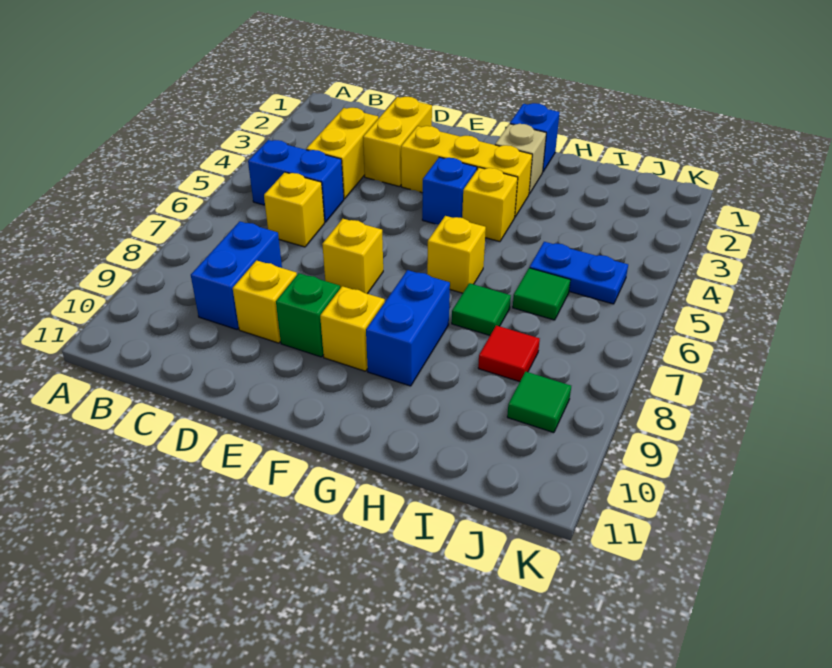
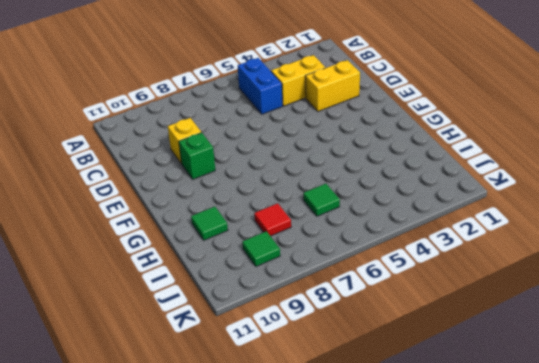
green 1x1 tile [191,207,228,240] -> green 1x1 tile moved to [452,283,511,335]
none -> yellow 1x1 brick [264,172,324,247]
none -> blue 1x2 brick [191,221,282,329]
none -> yellow 1x3 brick [401,126,532,217]

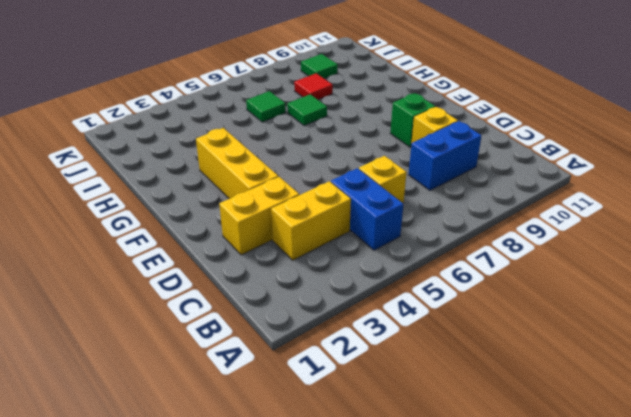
none -> yellow 1x1 brick [322,219,383,294]
none -> blue 1x1 brick [422,157,477,225]
none -> yellow 1x1 brick [320,286,385,371]

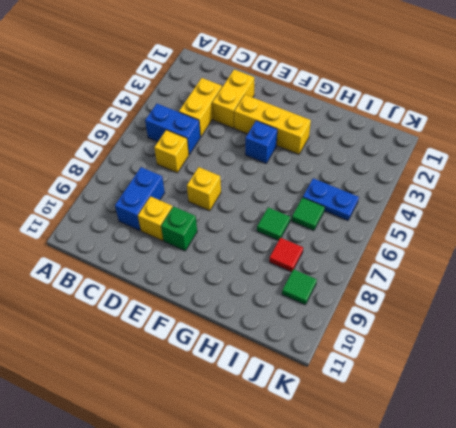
none -> yellow 1x1 brick [320,286,385,371]
none -> blue 1x1 brick [510,103,560,172]
none -> tan 1x1 brick [495,124,546,194]

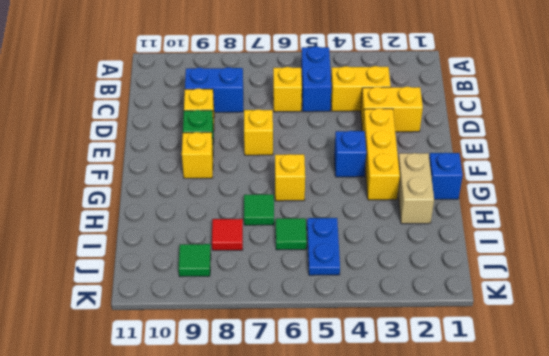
tan 1x2 brick [398,153,434,224] -> tan 1x1 brick [495,124,546,194]
none -> yellow 1x1 brick [462,167,518,242]
none -> blue 1x2 brick [366,270,450,386]

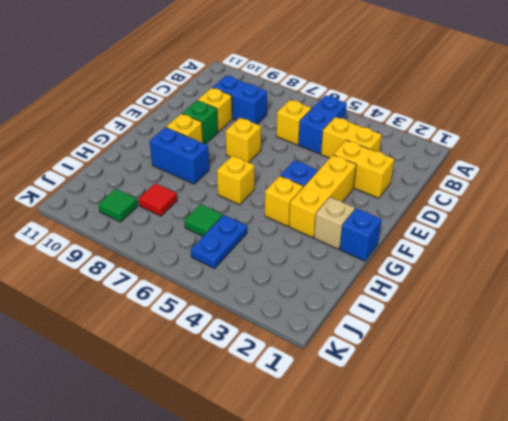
none -> green 1x1 tile [452,283,511,335]

